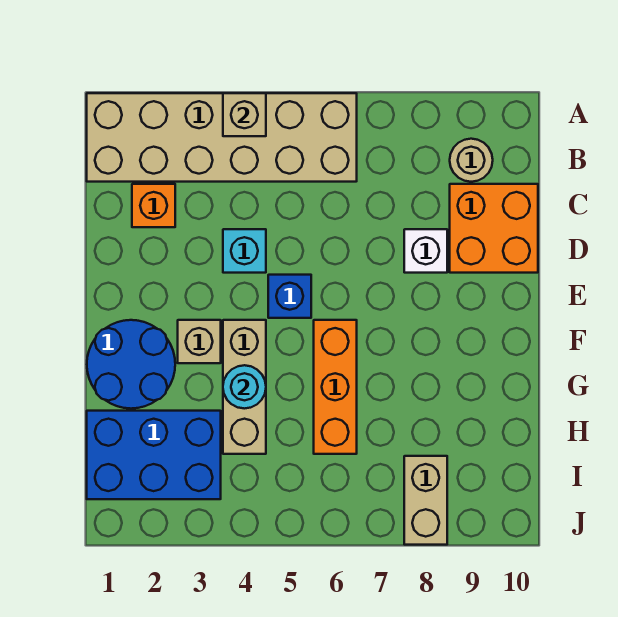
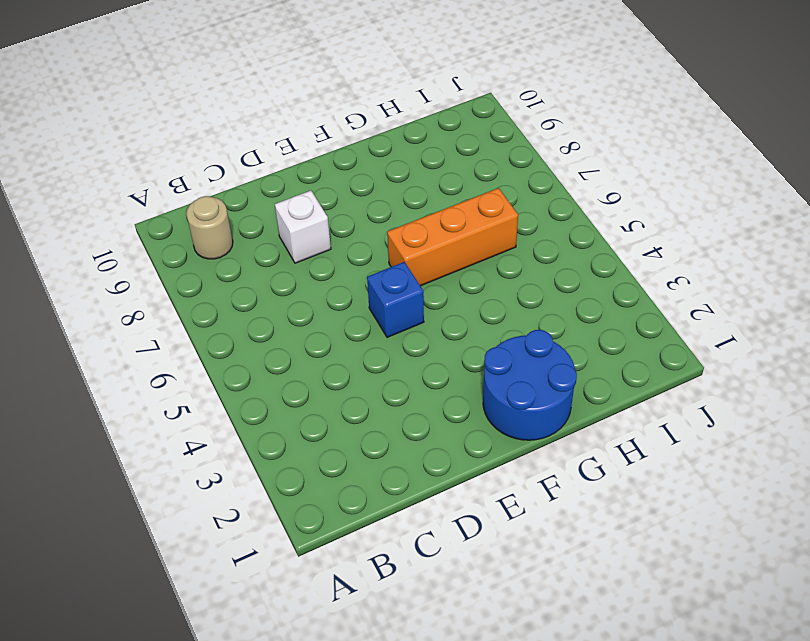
none -> tan 2x6 brick [87,93,357,182]
none -> orange 1x1 brick [132,184,175,227]
none -> orange 2x2 brick [450,184,538,273]

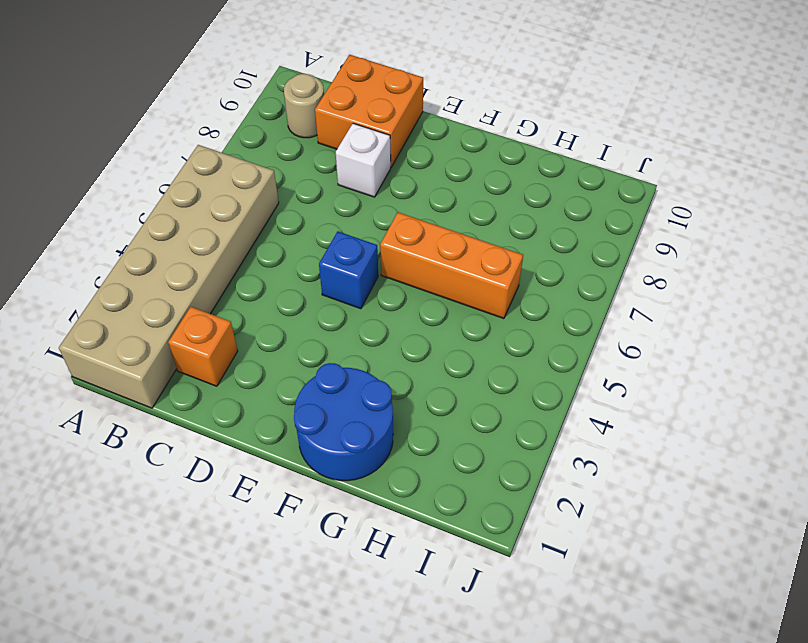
none -> cyan 1x1 brick [223,229,266,273]
none -> tan 1x1 brick [178,320,221,363]
none -> tan 1x3 brick [223,320,266,454]

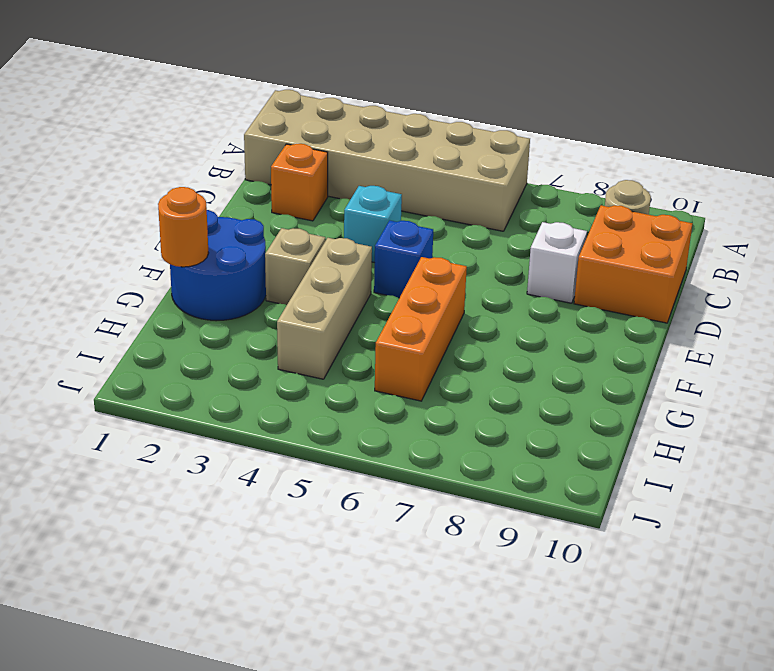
orange 1x1 round brick [158,187,208,267] -> none
none -> blue 2x3 brick [87,411,221,499]
none -> tan 1x2 brick [404,456,447,545]
none -> tan 1x1 brick [223,93,266,136]

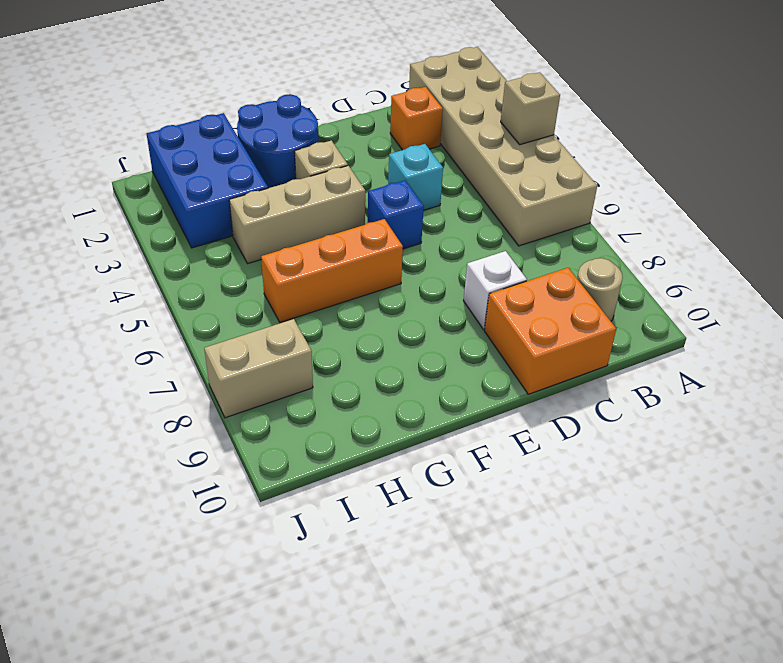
none -> cyan 1x1 round brick [223,365,266,409]

